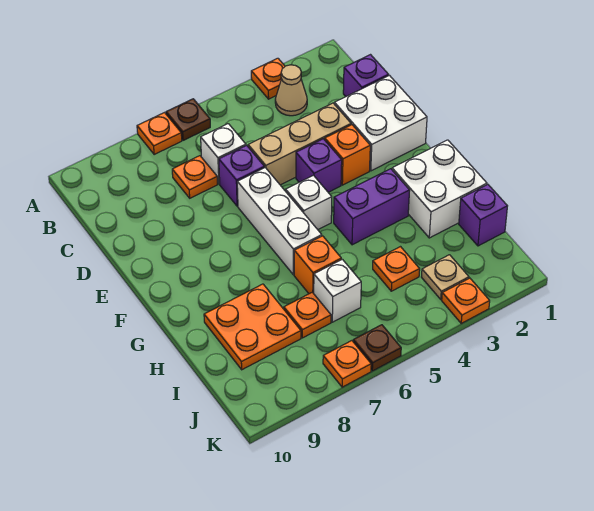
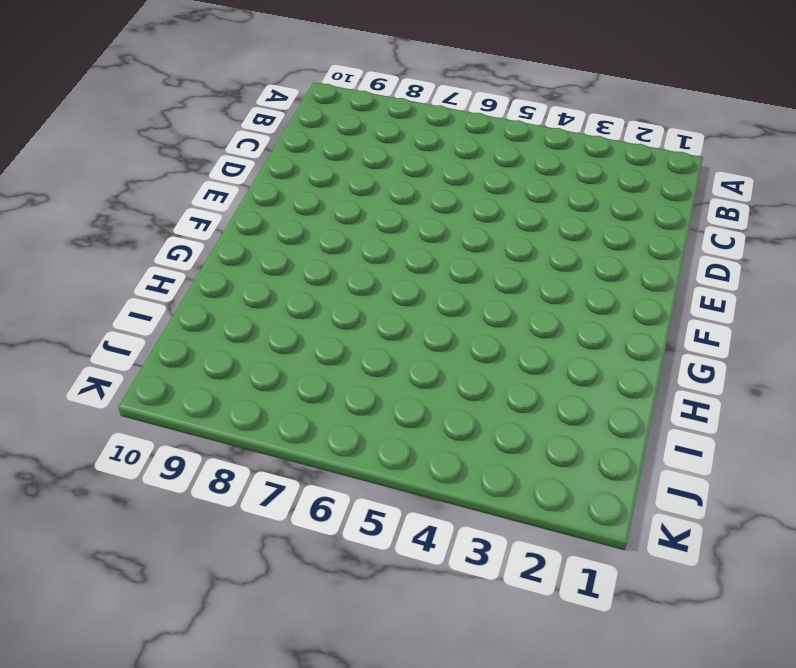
none -> orange 1x1 plate [251,58,285,99]
none -> brown 1x1 plate [166,99,210,140]
none -> orange 1x1 plate [137,113,182,154]

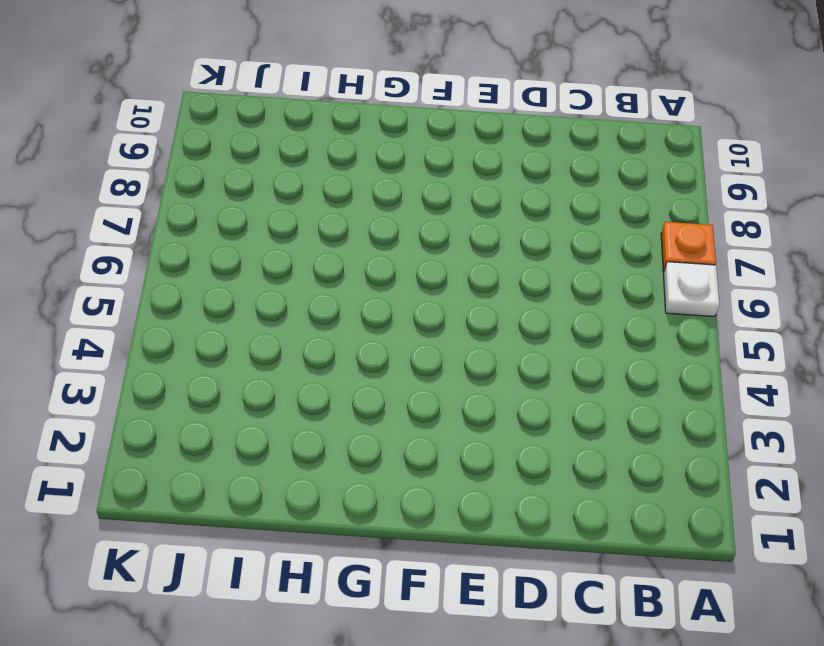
white 1x1 plate [663,262,719,317] -> brown 1x1 plate [166,99,210,140]
none -> orange 1x1 plate [251,58,285,99]
none -> tan 1x1 cone [275,65,307,116]
none -> purple 1x1 brick [343,55,389,96]

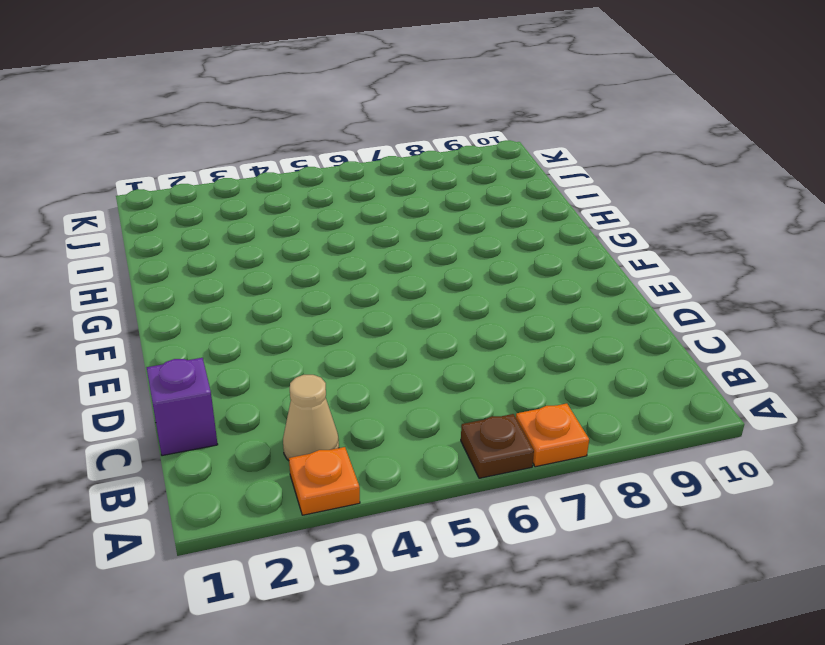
none -> white 1x1 brick [201,124,246,184]
none -> orange 1x1 plate [172,156,218,198]
none -> white 2x2 brick [334,76,427,171]

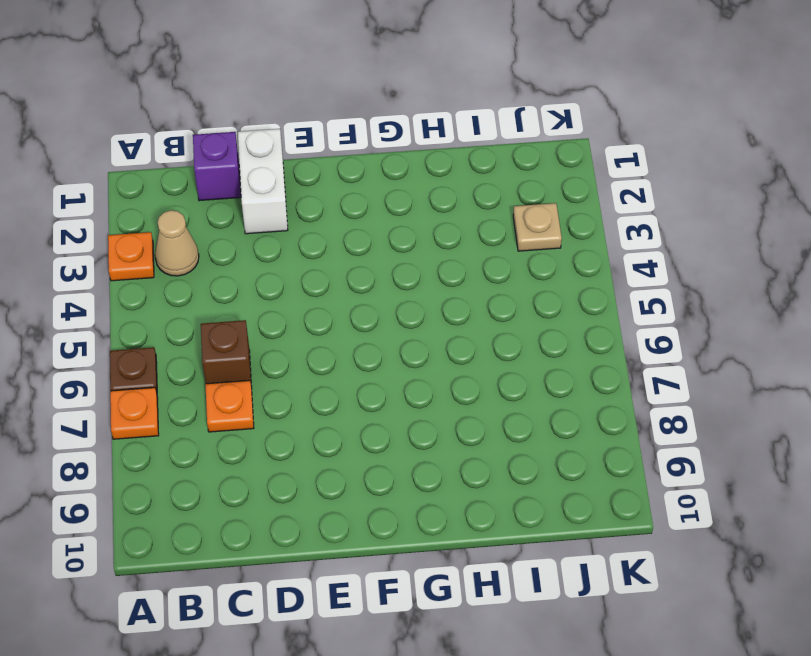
brown 1x1 brick [201,320,252,388] -> white 1x1 brick [201,124,246,184]
white 1x2 brick [238,129,288,234] -> white 2x2 brick [334,76,427,171]
none -> tan 1x3 brick [248,103,351,185]
none -> purple 1x1 brick [219,145,264,206]
none -> orange 1x1 brick [325,125,370,185]

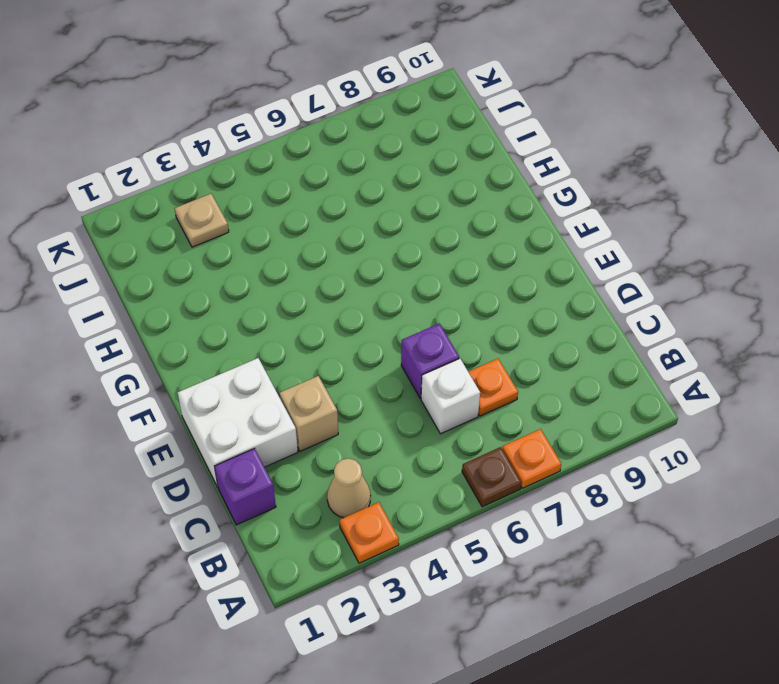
tan 1x1 brick [279,376,338,451] -> tan 1x3 brick [248,103,351,185]
none -> orange 1x1 brick [325,125,370,185]
none -> purple 1x1 brick [296,139,342,192]
none -> white 1x3 brick [237,168,322,275]

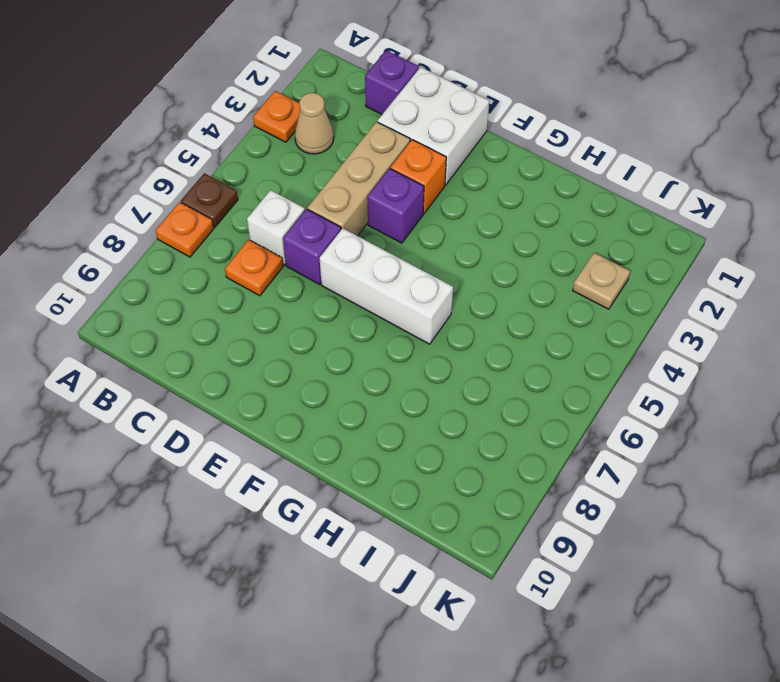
none -> white 1x1 brick [286,175,332,230]
none -> white 2x2 brick [392,140,487,238]
none -> purple 1x2 brick [334,169,410,245]

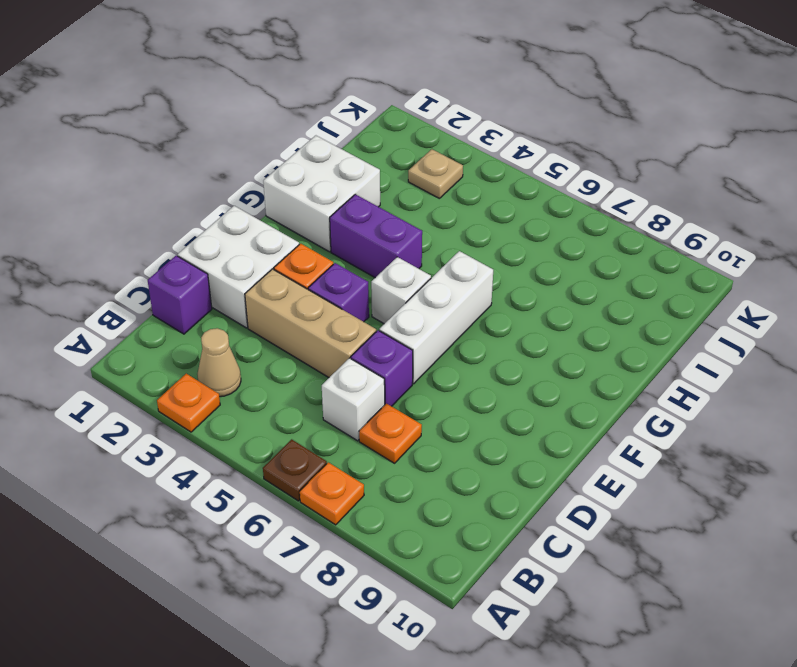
none -> orange 1x1 brick [294,236,341,294]
none -> orange 2x2 plate [204,284,301,370]
none -> purple 1x1 brick [459,185,507,246]

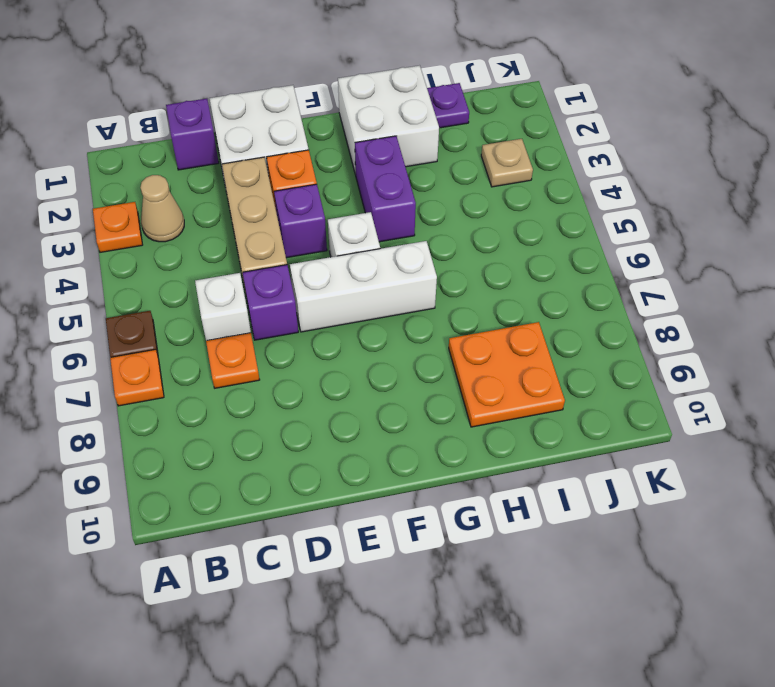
purple 1x1 plate [427,83,469,128] -> purple 1x1 brick [459,185,507,246]
none -> orange 1x1 brick [294,236,341,294]
none -> orange 1x1 plate [373,247,420,291]
none -> white 1x1 brick [314,259,361,322]

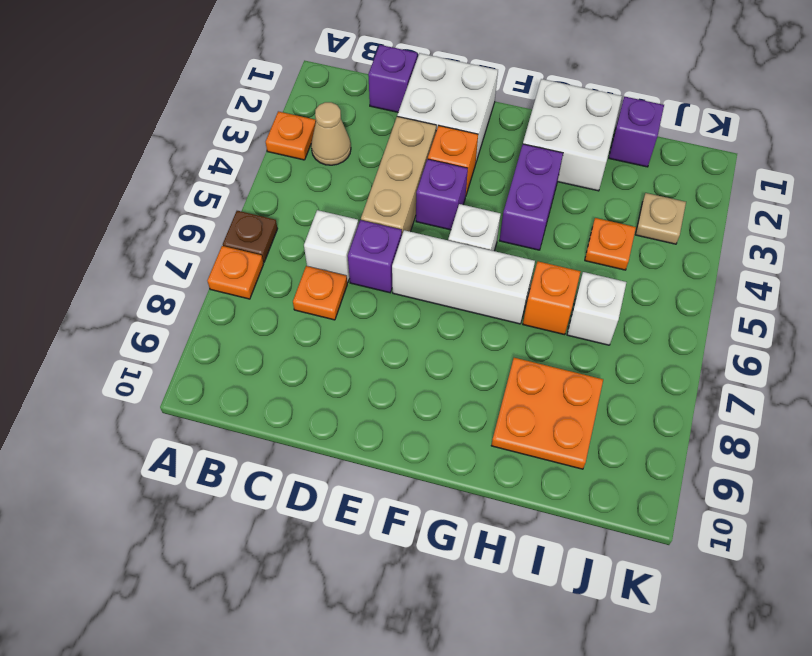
none -> orange 1x1 plate [284,292,331,338]
none -> orange 1x1 plate [442,278,490,323]
none -> brown 1x1 plate [353,325,401,371]

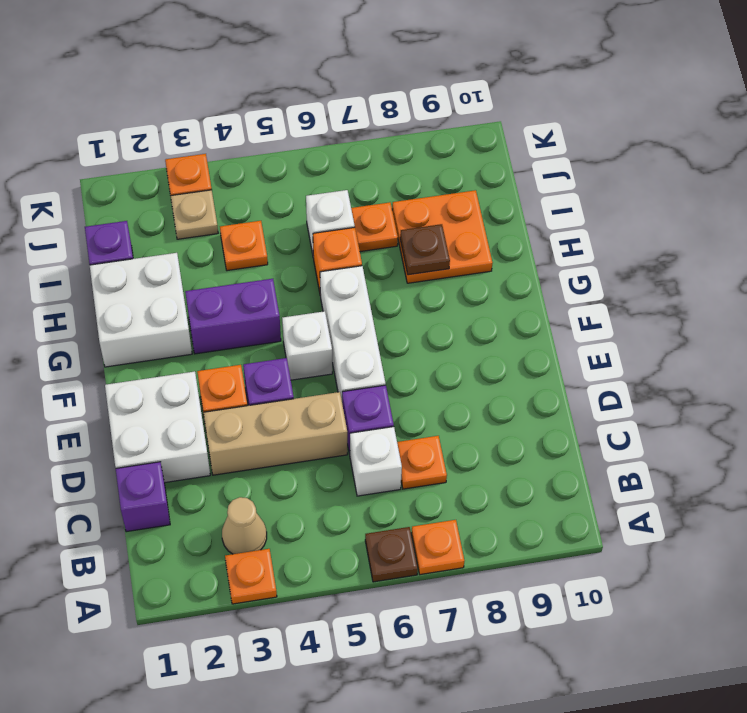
brown 1x1 plate [400,224,450,275] -> brown 1x1 plate moved to [353,325,401,371]
none -> orange 1x1 plate [323,341,371,387]

